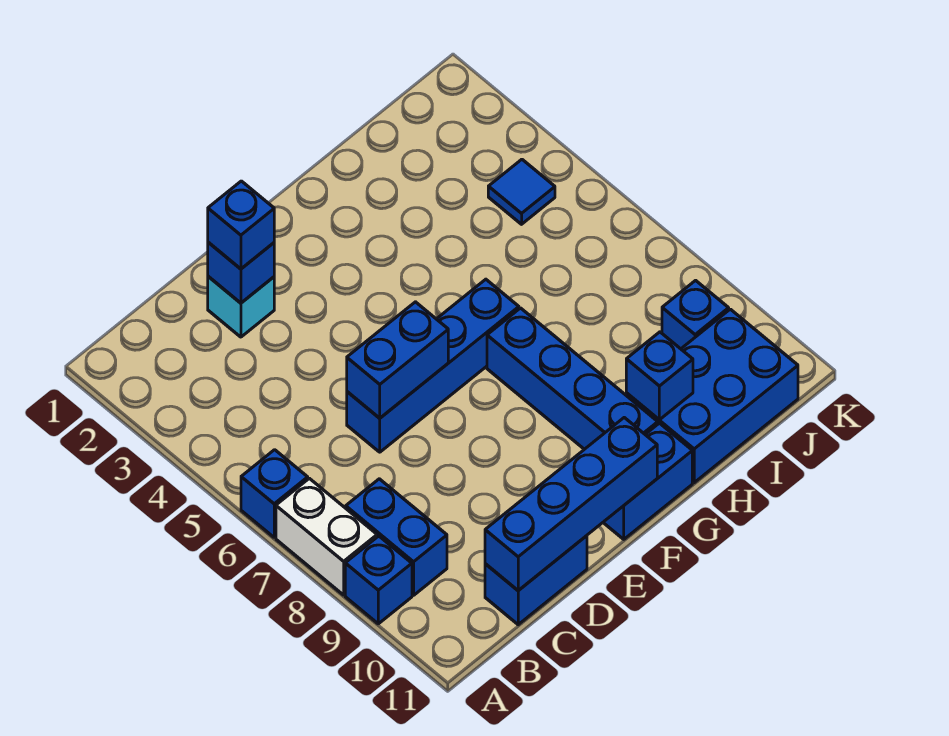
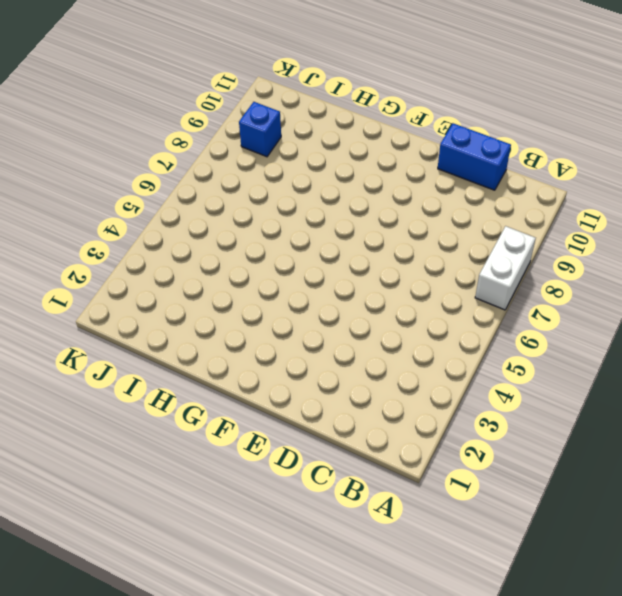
none -> blue 1x1 brick [241,450,308,537]
none -> blue 1x1 brick [345,536,412,624]
none -> blue 1x2 brick [346,479,447,595]

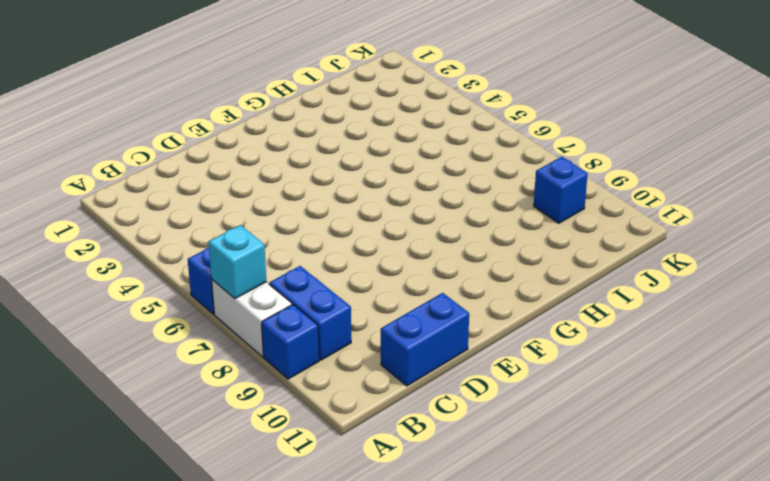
cyan 1x1 brick [208,225,267,299] -> cyan 1x1 brick moved to [208,276,274,337]
none -> blue 1x4 brick [347,279,519,452]
none -> blue 1x2 brick [603,423,692,539]
none -> blue 1x4 brick [487,308,658,449]

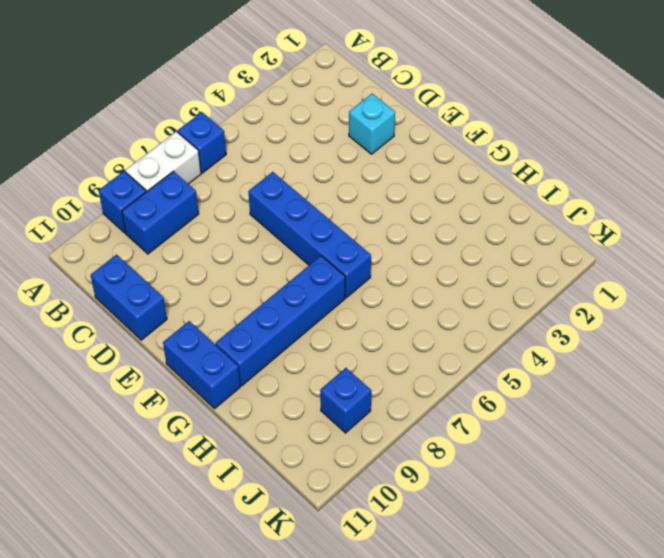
none -> blue 2x3 brick [626,309,798,483]
none -> blue 1x1 tile [488,159,555,224]
none -> blue 1x4 brick [485,418,657,590]

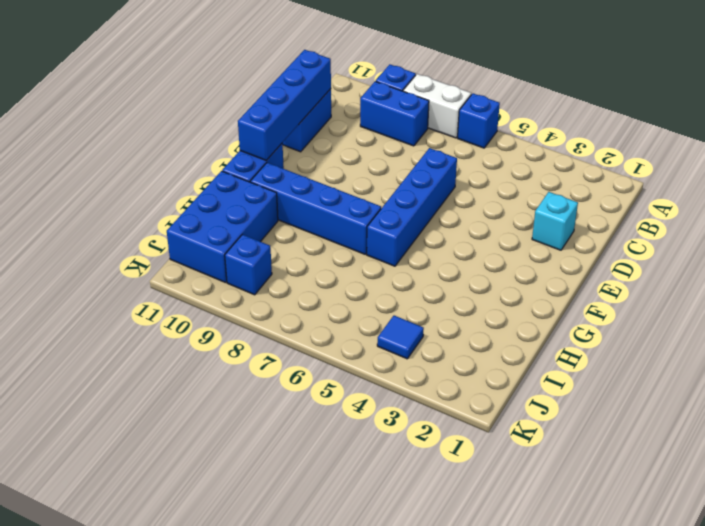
none -> blue 1x1 brick [208,242,274,303]
none -> blue 1x2 brick [347,302,448,418]
none -> blue 1x1 brick [626,332,693,420]

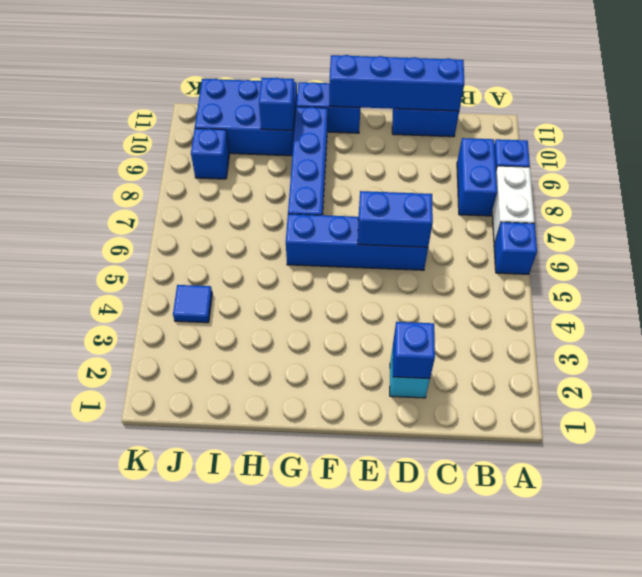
none -> blue 1x1 brick [208,181,274,269]

